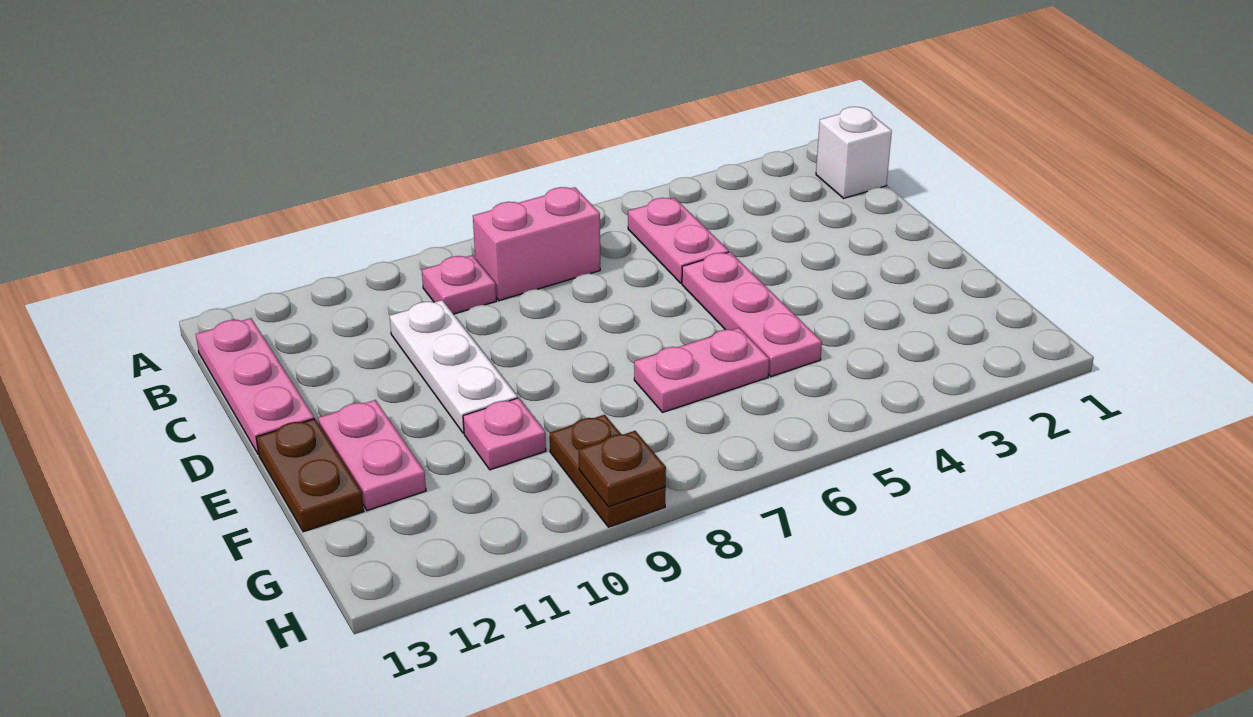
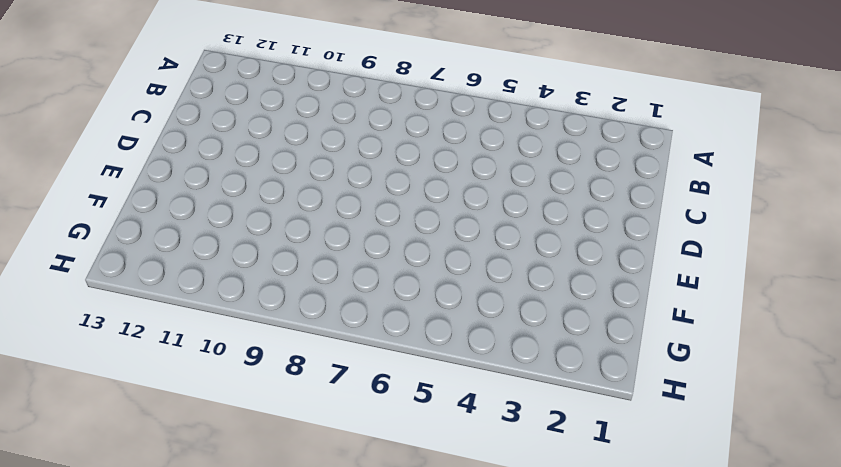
none -> white 1x1 brick [816,107,892,198]
none -> pink 1x2 plate [628,198,729,283]
none -> pink 1x2 brick [473,187,600,301]

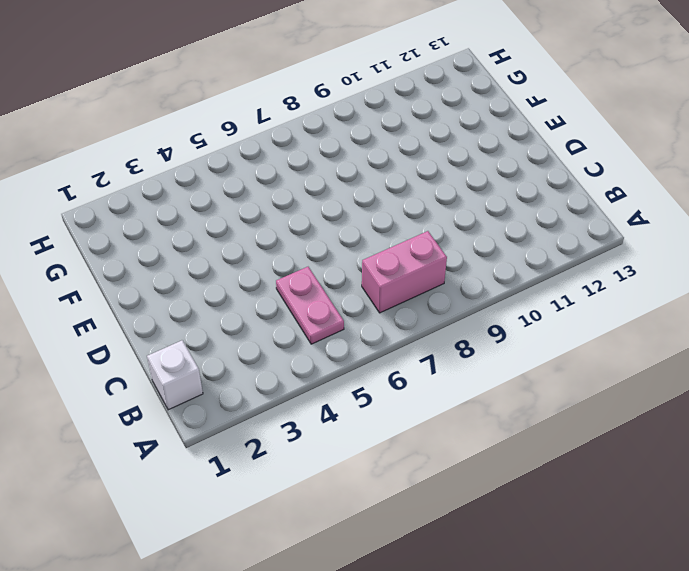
none -> pink 1x1 plate [422,255,496,314]
none -> pink 1x3 plate [196,318,314,454]
none -> white 1x3 plate [390,300,518,433]

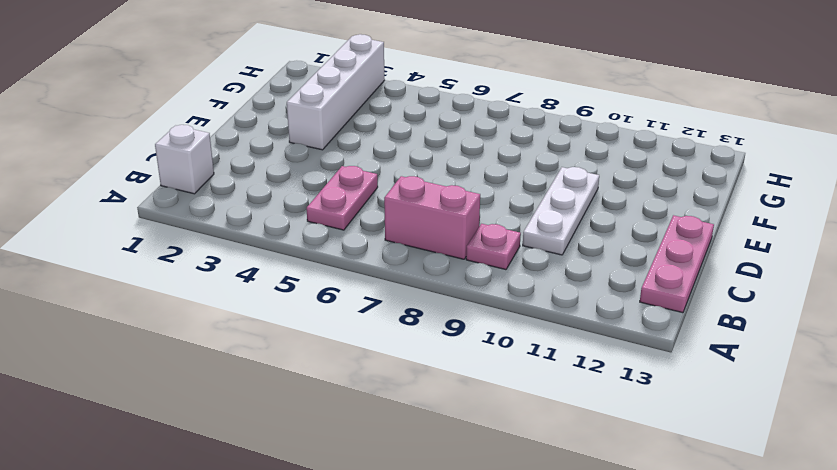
white 1x4 brick [287,34,385,150] -> none
none -> pink 1x3 plate [682,252,822,377]
none -> pink 1x2 plate [318,400,426,511]
none -> brown 1x2 plate [256,419,364,532]

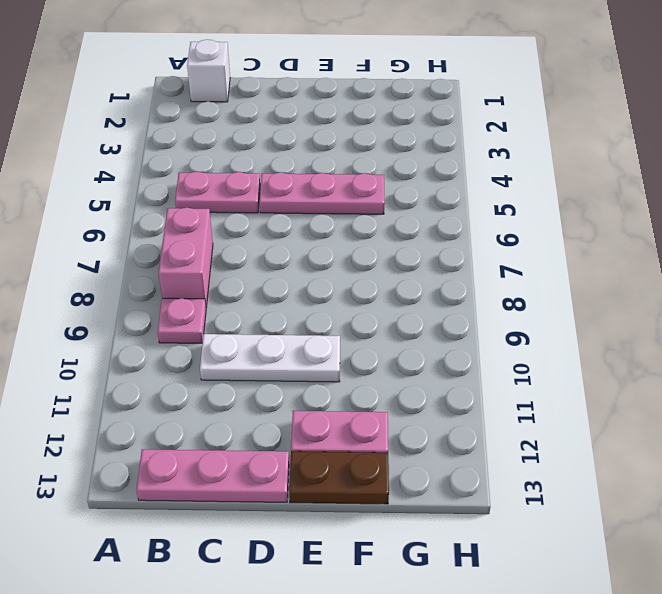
none -> pink 1x2 plate [634,328,769,413]
none -> pink 1x1 plate [463,398,546,470]
none -> brown 1x2 plate [550,415,666,527]

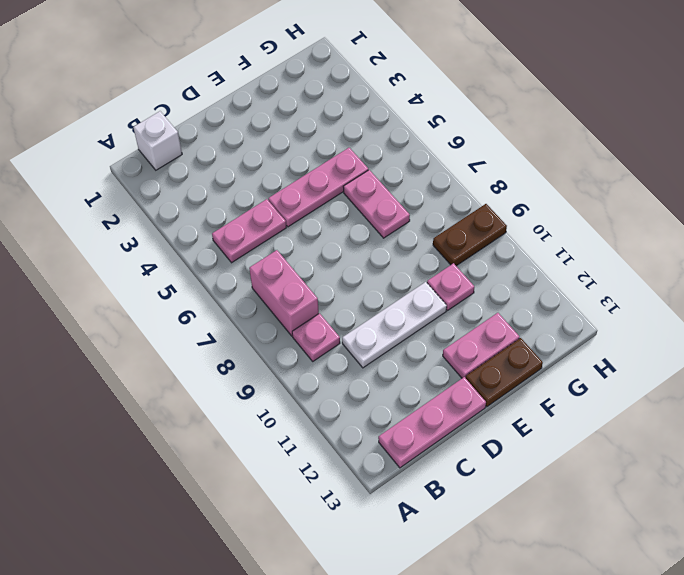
none -> brown 1x1 plate [579,431,666,507]

